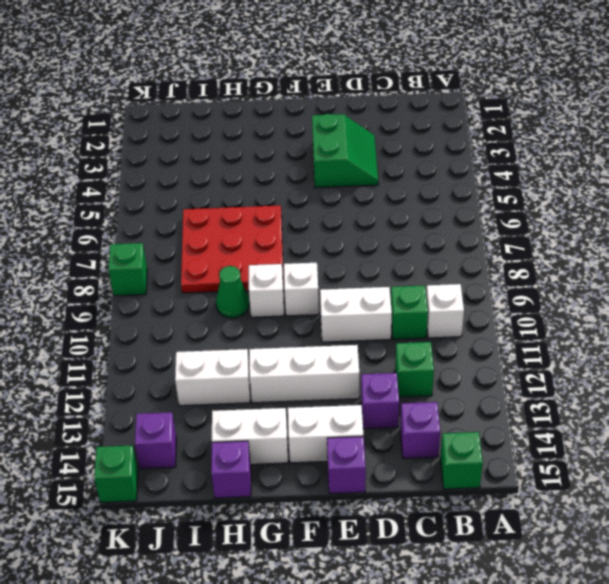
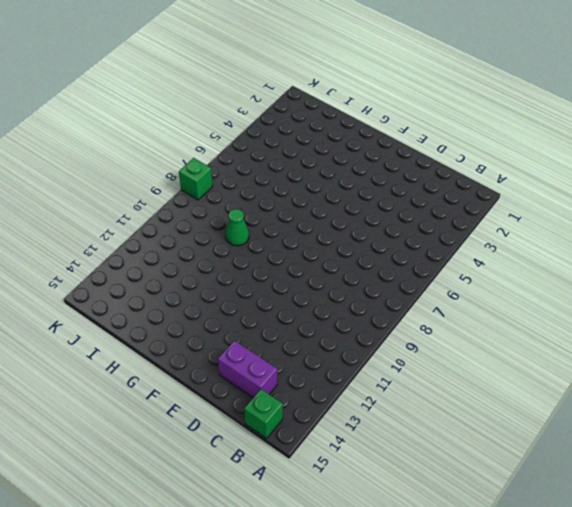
purple 1x2 brick [218,341,277,398] -> purple 1x1 brick [400,402,440,458]
none -> white 1x1 brick [426,284,464,338]
none -> green 1x1 brick [391,285,428,339]
none -> green 1x1 brick [395,342,434,397]

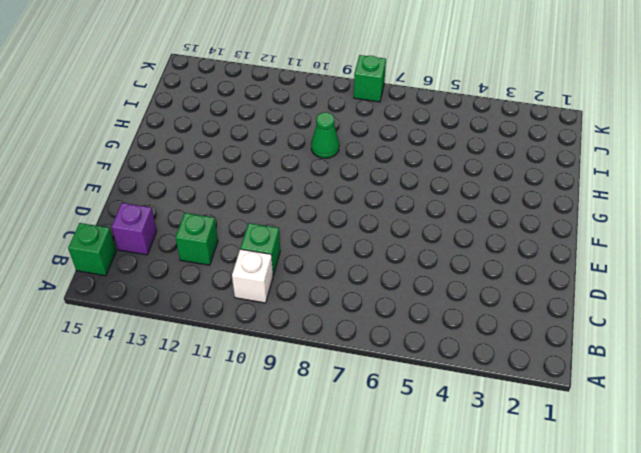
none -> green 2x2 slope [312,114,378,188]
none -> white 1x2 brick [320,287,392,342]
none -> purple 1x1 brick [361,373,399,429]

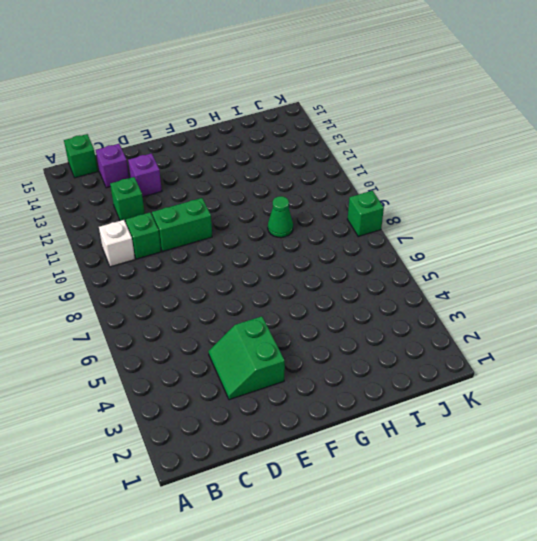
green 1x2 brick [152,198,212,251] -> white 1x2 brick [320,287,392,342]
none -> white 1x3 brick [249,345,359,403]
none -> white 1x2 brick [288,405,364,463]
none -> purple 1x1 brick [327,436,366,494]

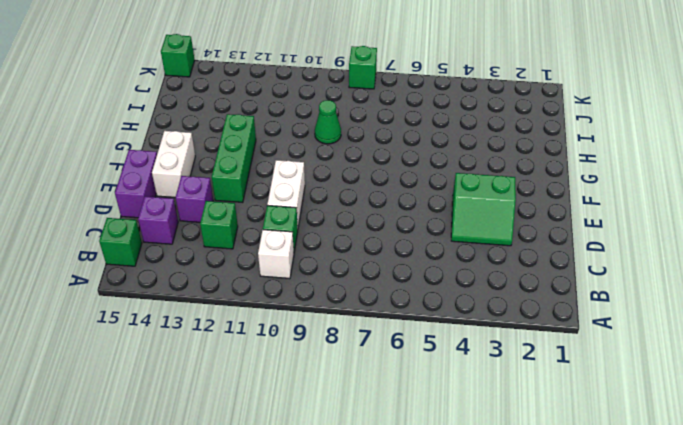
purple 1x2 brick [115,150,157,218] -> purple 1x1 brick [327,436,366,494]
green 1x3 brick [212,114,256,202] -> white 1x3 brick [249,345,359,403]
none -> white 1x1 brick [284,263,319,316]
none -> red 3x3 plate [181,205,283,293]
none -> white 1x1 brick [249,264,284,317]

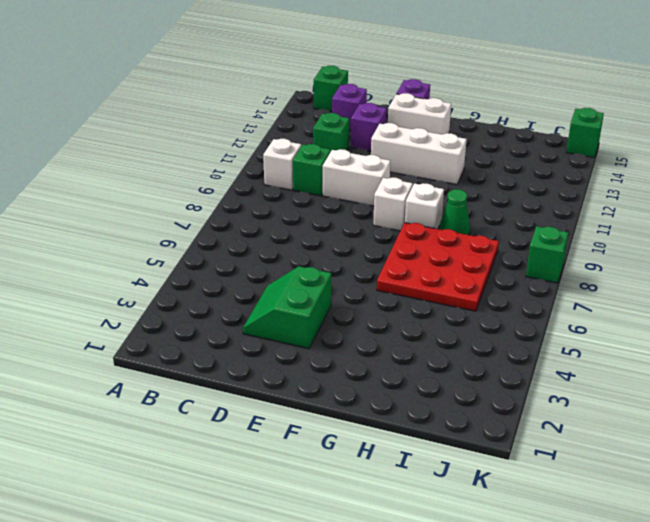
none -> white 1x2 brick [212,408,288,464]
none -> white 1x2 brick [175,349,250,406]
none -> purple 1x1 brick [211,441,251,498]

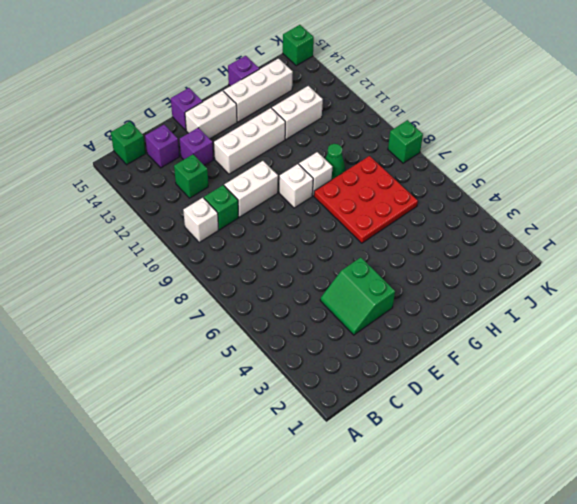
white 1x3 brick [223,59,293,122] -> white 1x2 brick [212,408,288,464]
none -> purple 1x1 brick [135,412,176,469]

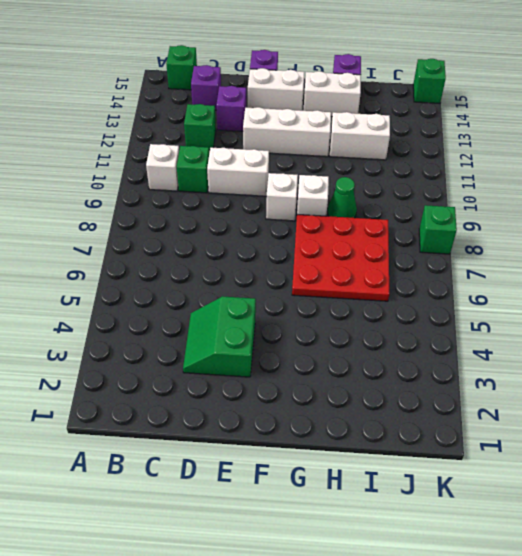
none -> purple 1x1 brick [135,412,176,469]

